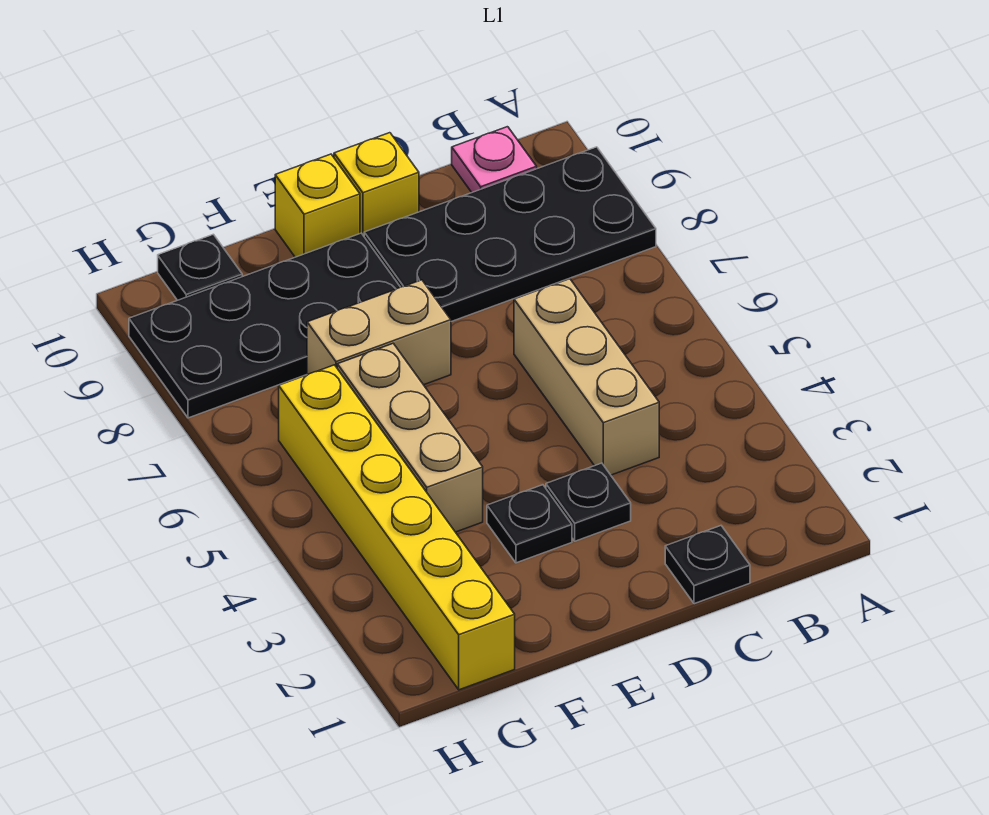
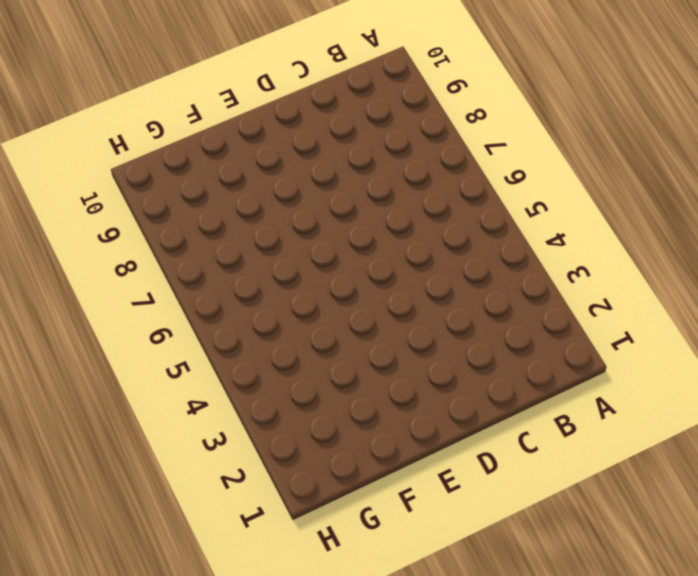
none -> black 2x4 plate [364,147,656,322]
none -> pink 1x1 plate [452,127,537,192]
none -> black 1x1 plate [665,526,750,604]

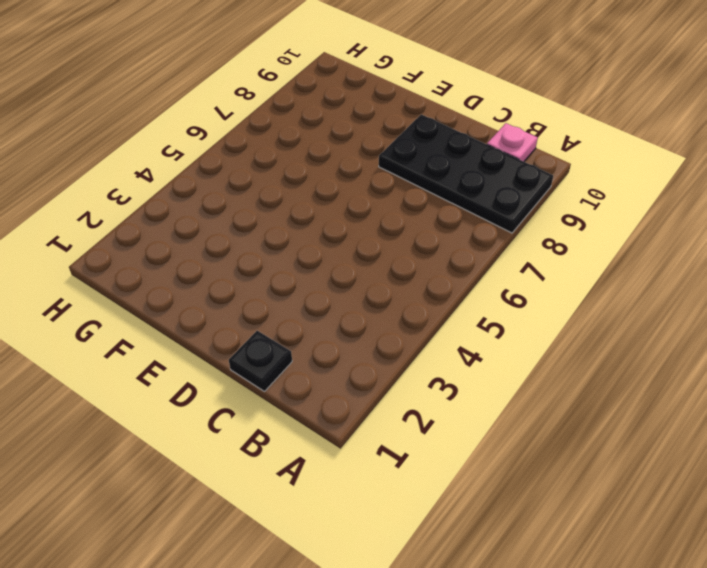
none -> tan 1x3 brick [514,279,659,475]
none -> black 1x1 plate [546,463,631,541]
none -> yellow 1x1 brick [334,133,419,236]

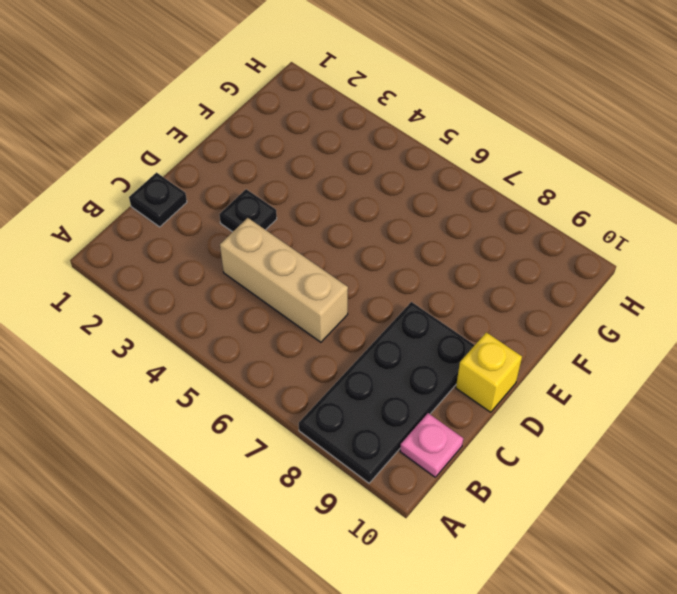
none -> black 1x1 plate [487,485,572,563]
none -> tan 1x2 brick [307,280,451,385]
none -> black 2x4 plate [129,233,400,418]

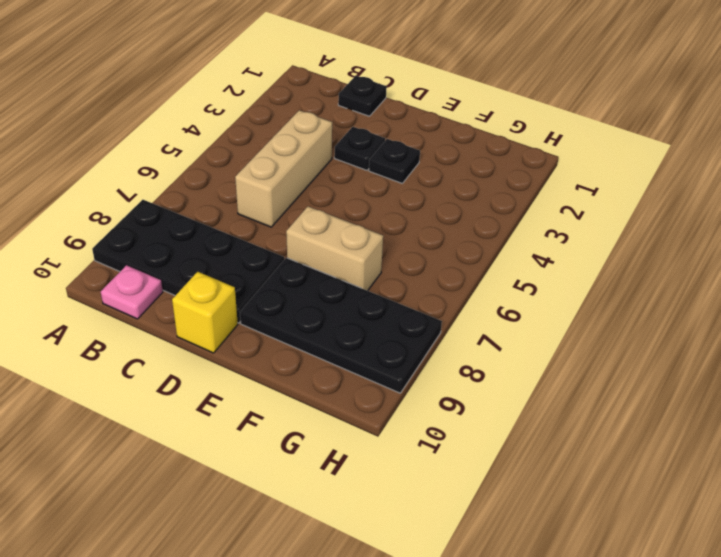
none -> yellow 1x1 brick [275,154,360,257]
none -> tan 1x3 brick [337,343,483,532]
none -> yellow 1x6 brick [279,365,515,690]

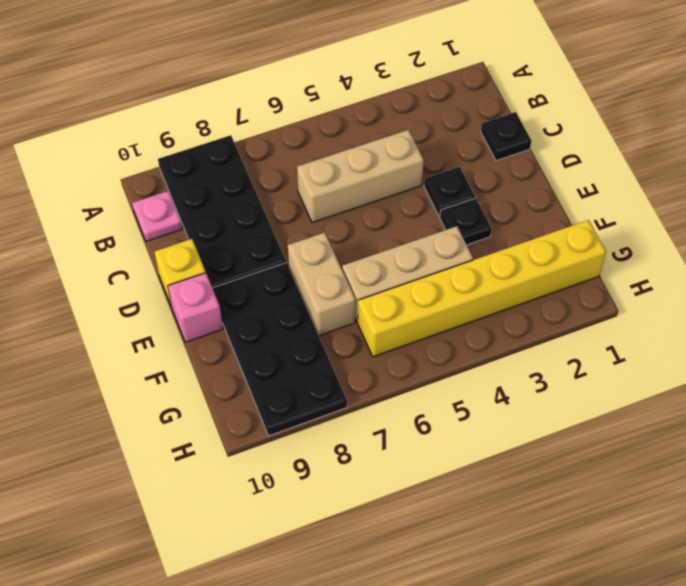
pink 1x1 brick [168,273,223,342] -> yellow 1x1 brick [275,154,360,257]
none -> black 1x1 plate [158,234,242,300]

